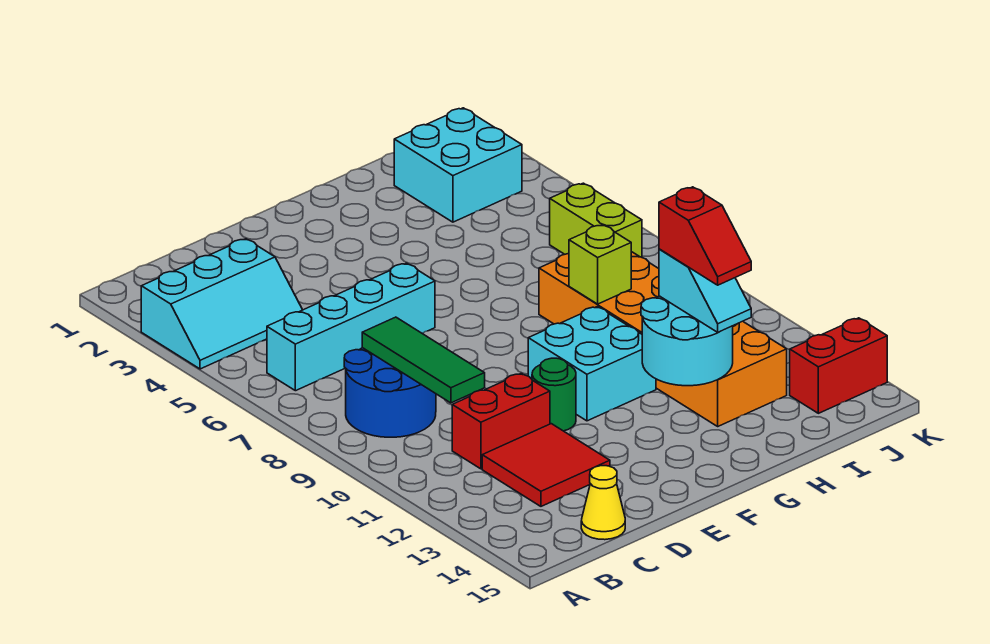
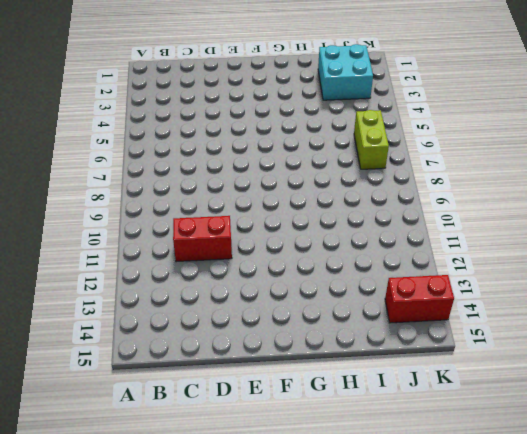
none -> cyan 2x3 slope [141,239,302,369]
none -> cyan 1x4 brick [267,263,435,391]
none -> blue 2x2 round brick [344,348,436,437]

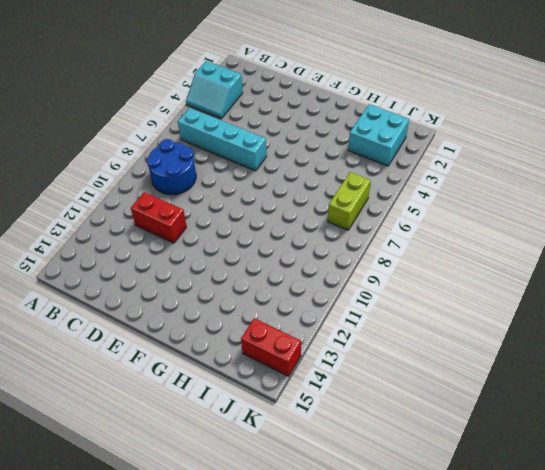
cyan 2x2 slope [186,61,243,119] -> cyan 2x3 slope [141,239,302,369]
none -> red 2x2 tile [482,424,610,506]
none -> yellow 1x1 cone [581,466,625,540]
none -> green 1x1 round brick [532,358,576,431]

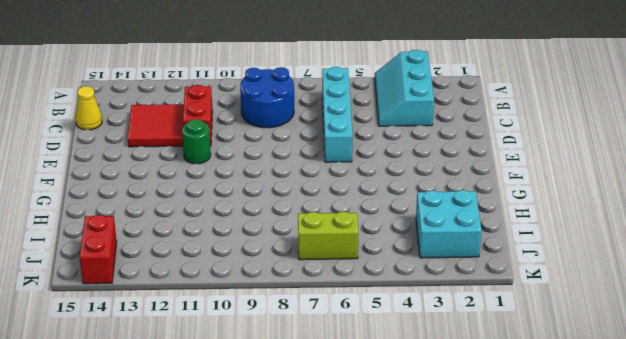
none -> cyan 2x2 brick [528,307,656,421]
none -> orange 2x6 brick [539,252,787,426]
none -> green 1x3 tile [362,317,485,403]

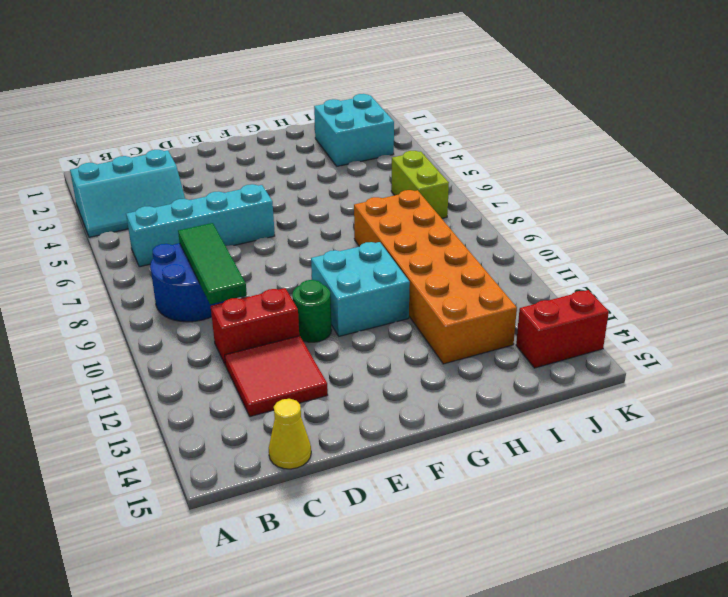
none -> cyan 2x2 round brick [641,296,733,386]
none -> lime 1x1 brick [569,225,631,304]
none -> cyan 1x2 slope [659,249,751,332]

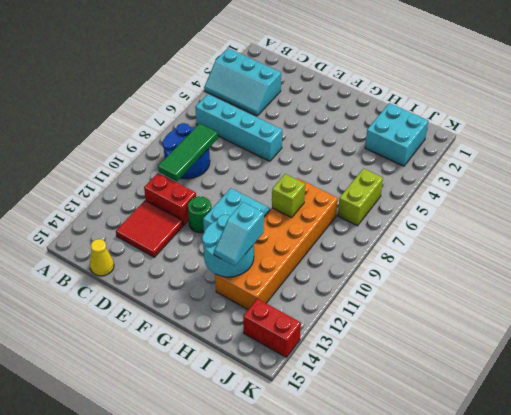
none -> red 1x2 slope [659,187,751,285]

